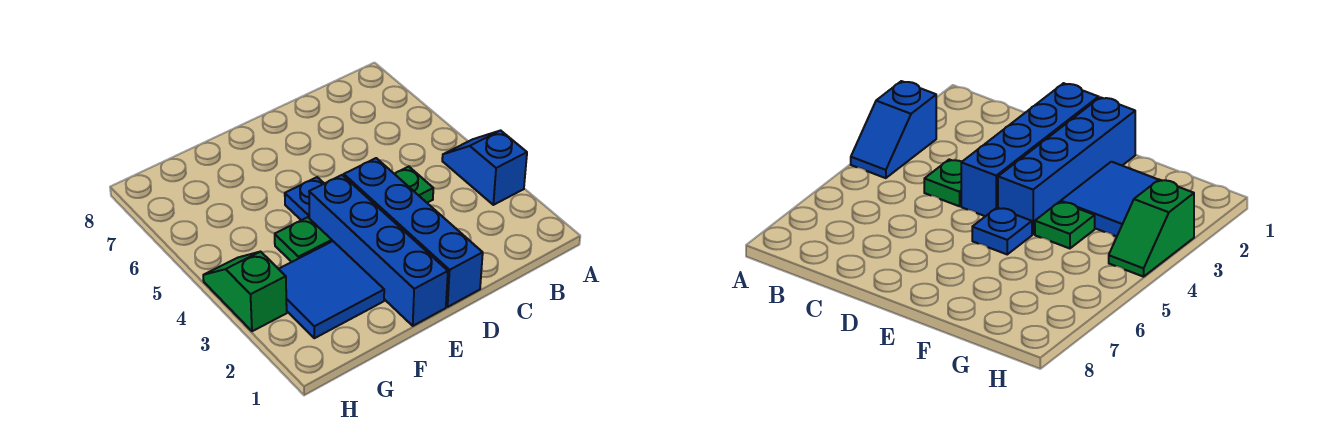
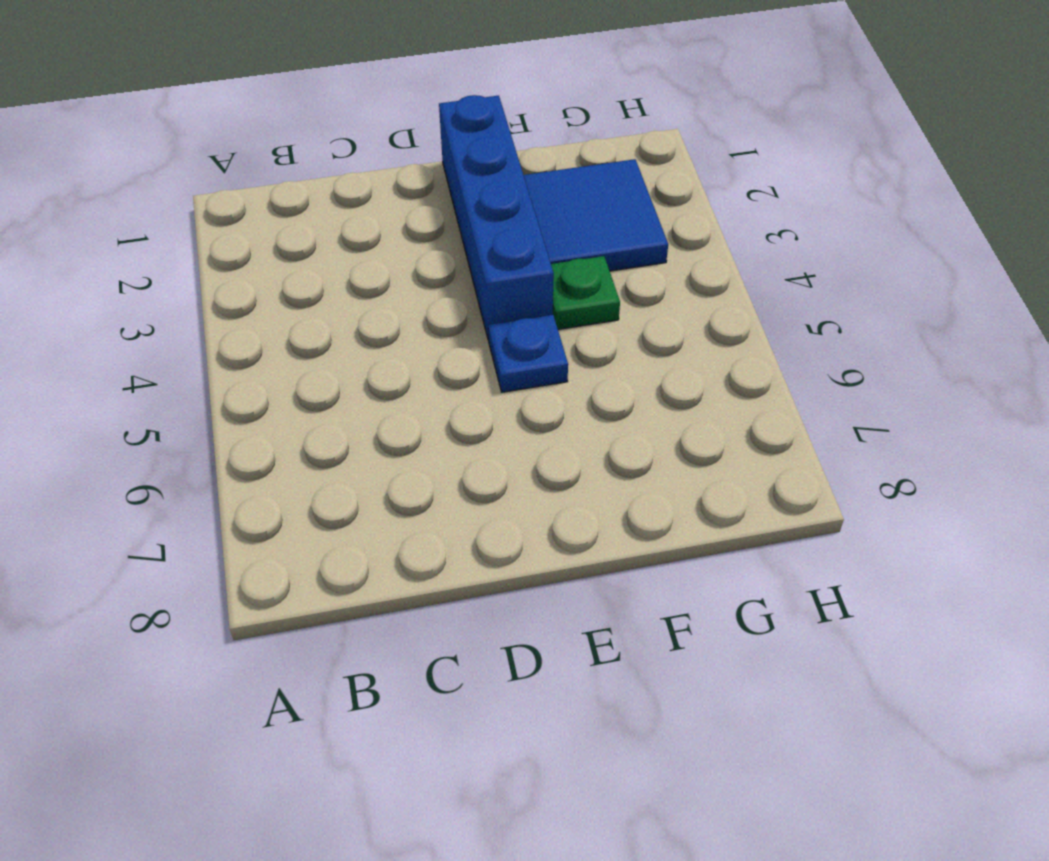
none -> blue 1x2 slope [442,130,527,205]
none -> green 1x1 plate [395,167,433,203]

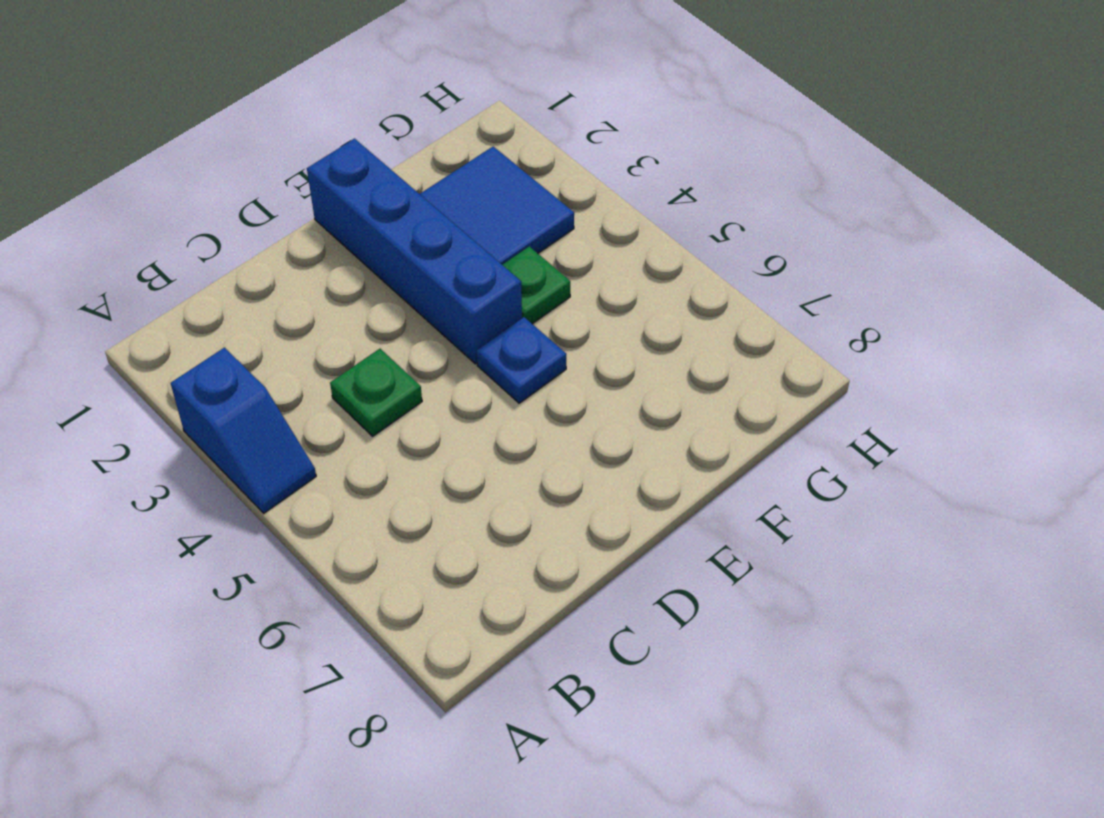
none -> blue 1x4 brick [344,158,483,307]
none -> green 1x2 slope [203,252,287,331]

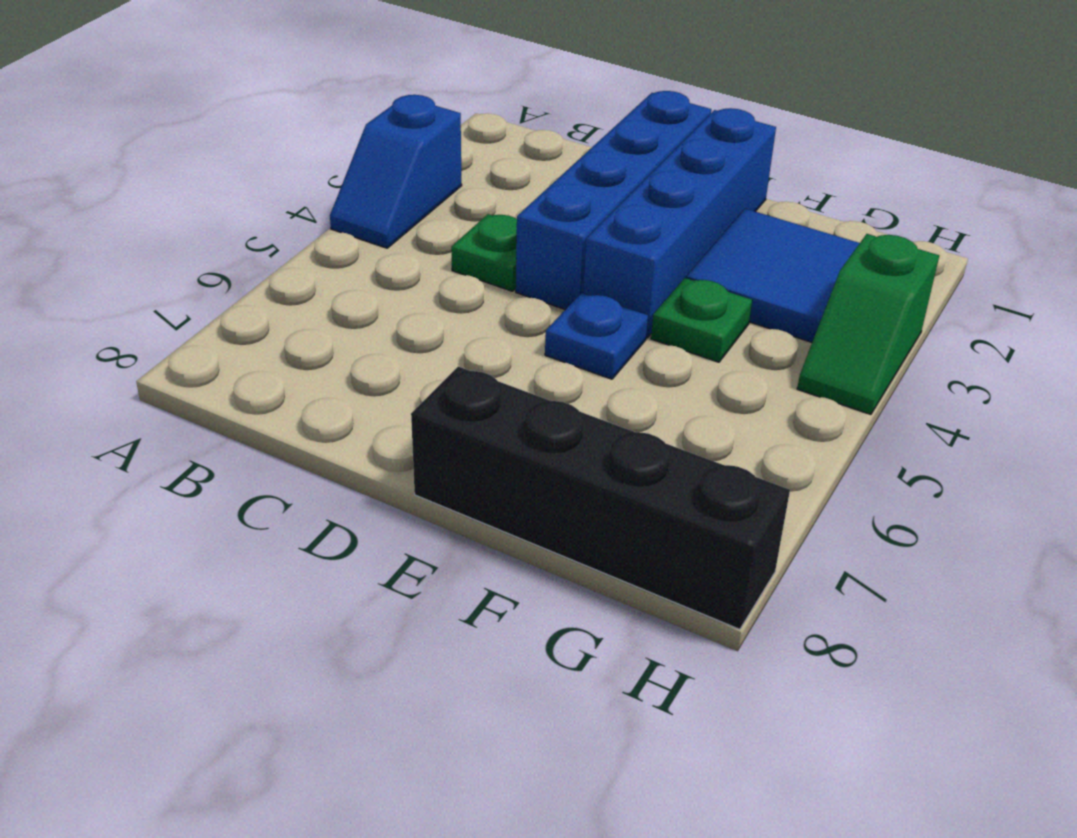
black 1x4 brick [411,367,790,629] -> none

